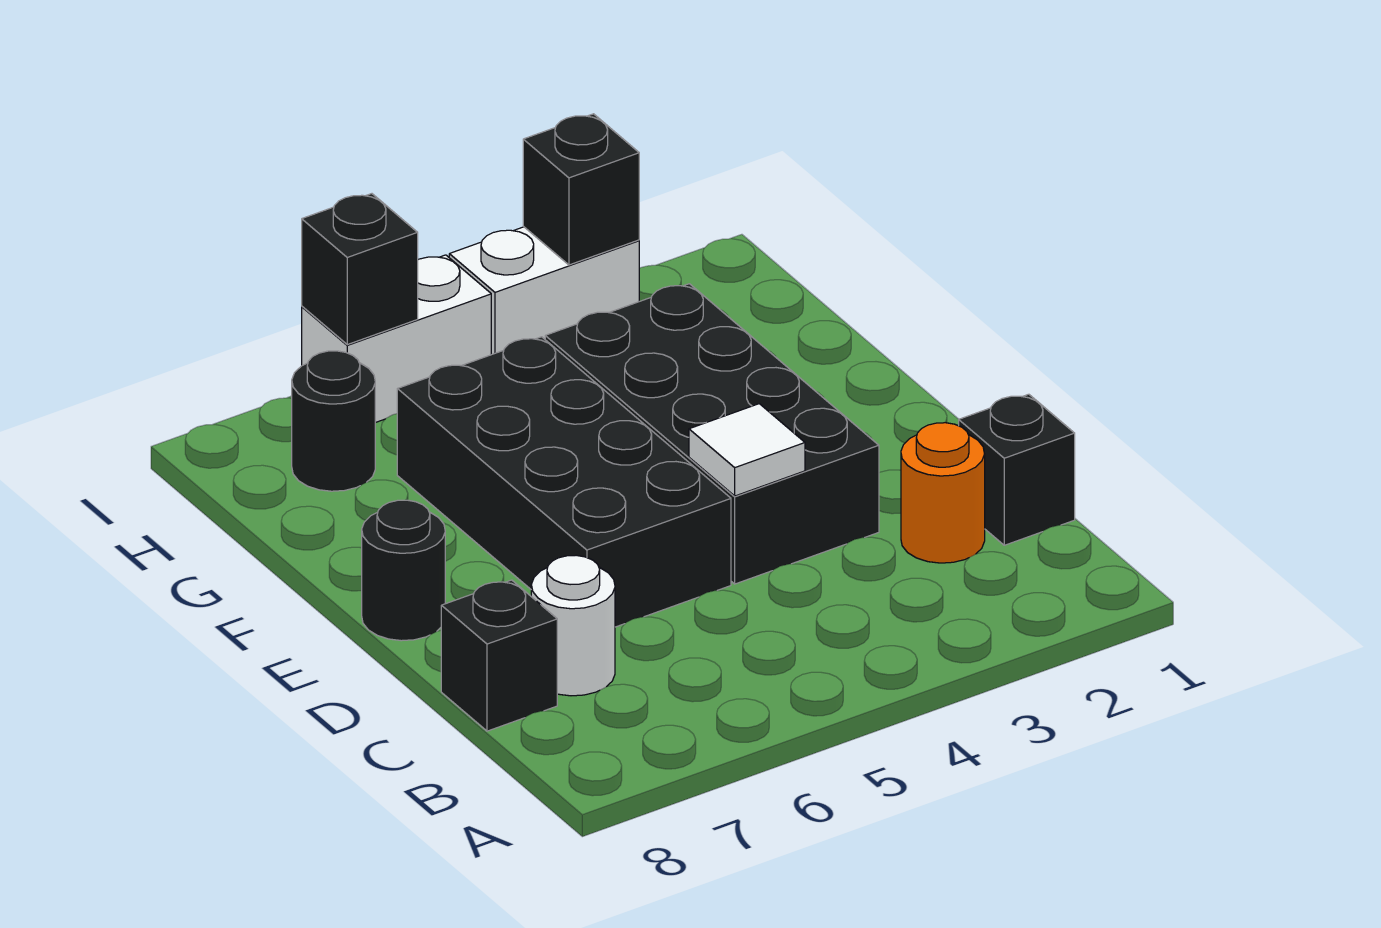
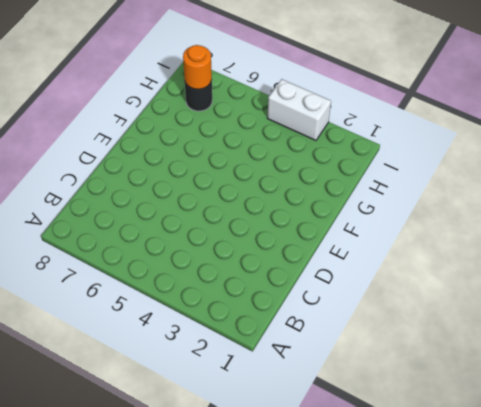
orange 1x1 round brick [183,45,212,89] -> orange 1x1 round brick moved to [901,423,985,563]
none -> black 1x1 brick [959,394,1075,545]
none -> white 1x1 round brick [531,555,615,696]
none -> black 1x1 brick [441,580,557,731]

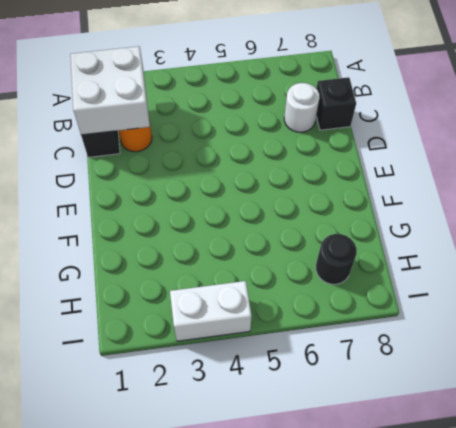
white 2x2 brick [70,46,150,135] -> none
none -> black 2x4 brick [545,284,879,584]
none -> black 2x4 brick [397,337,731,627]
none -> black 1x1 round brick [362,500,445,641]

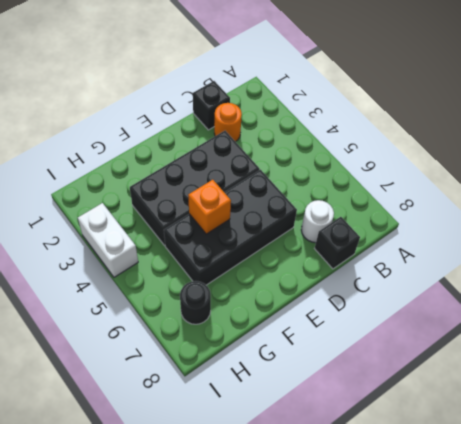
orange 1x1 brick [188,180,231,234] -> none
none -> black 1x1 round brick [362,500,445,641]
none -> white 1x2 brick [302,255,491,423]
none -> white 1x1 tile [689,404,805,496]

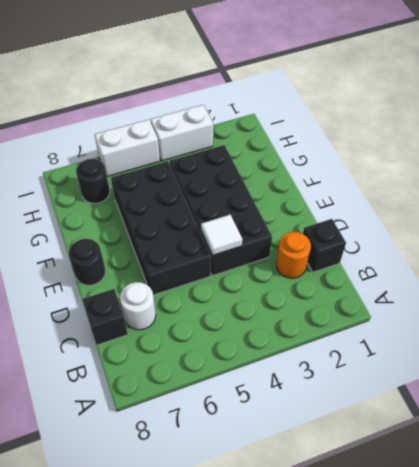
none -> black 1x1 brick [523,114,639,265]
none -> black 1x1 brick [302,194,418,345]

